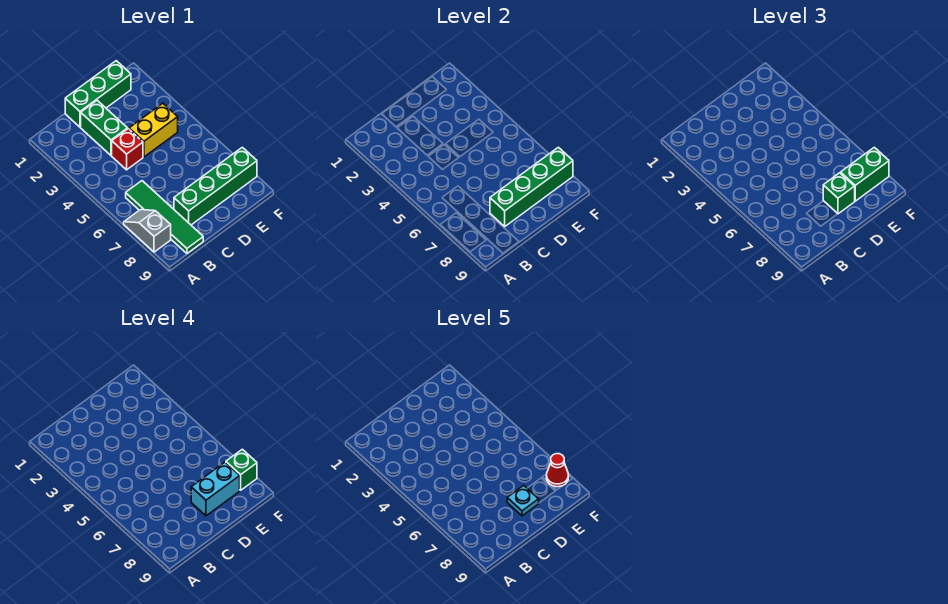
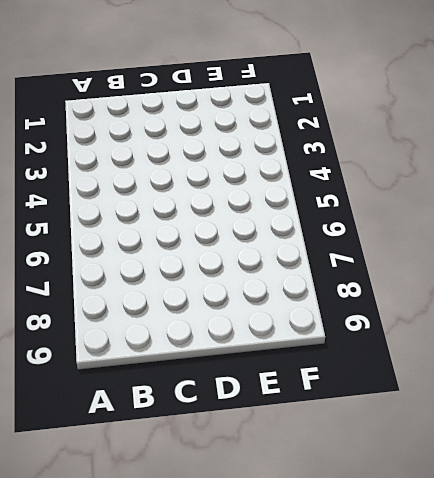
none -> grey 1x2 slope [124,210,171,252]
none -> green 1x4 tile [126,181,203,253]
none -> green 1x3 brick [65,61,131,127]

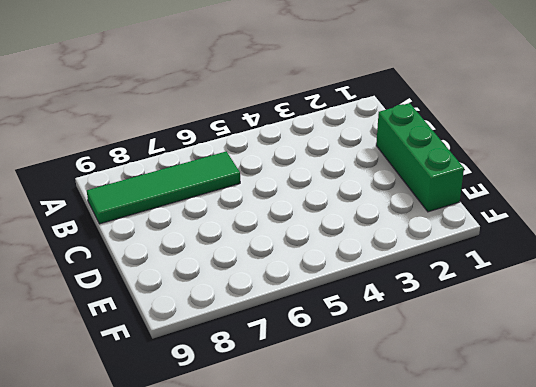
none -> grey 1x2 slope [124,210,171,252]
none -> green 1x2 brick [81,100,128,155]
none -> red 1x1 brick [112,129,143,170]

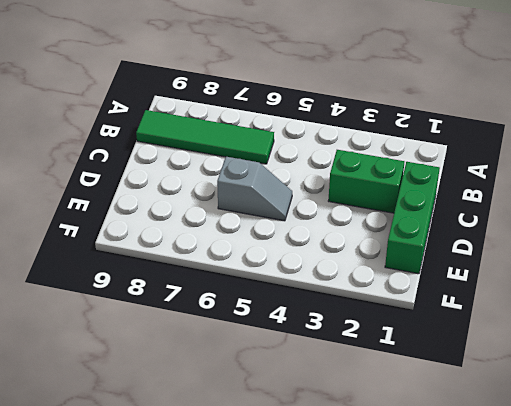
grey 1x2 slope [217,157,292,221] -> grey 1x2 slope moved to [124,210,171,252]
none -> red 1x1 brick [112,129,143,170]
none -> green 1x4 brick [174,147,257,225]
none -> yellow 1x2 brick [129,103,178,157]

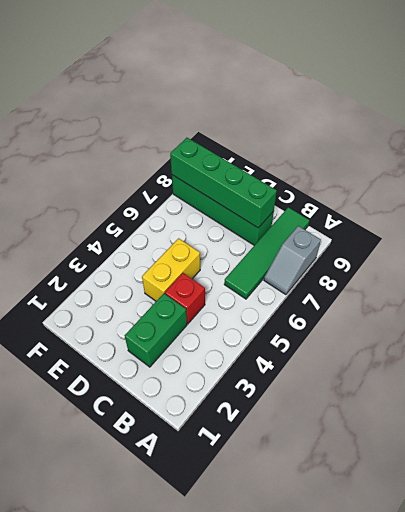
yellow 1x2 brick [142,238,200,301] -> yellow 1x2 brick turned to [129,103,178,157]
none -> green 1x3 brick [65,61,131,127]
none -> green 1x1 brick [823,173,855,214]
none -> green 1x2 brick [841,147,889,201]

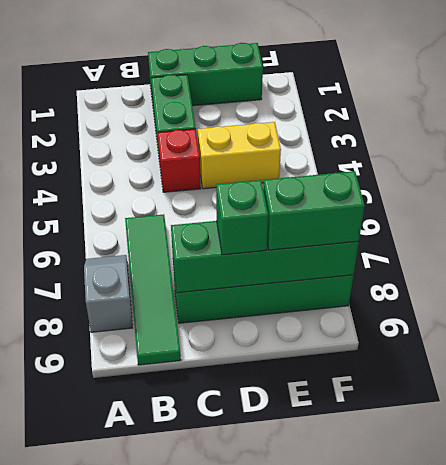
none -> cyan 1x2 brick [191,462,240,516]
none -> green 1x1 brick [226,449,257,490]
none -> cyan 1x1 plate [507,485,539,516]

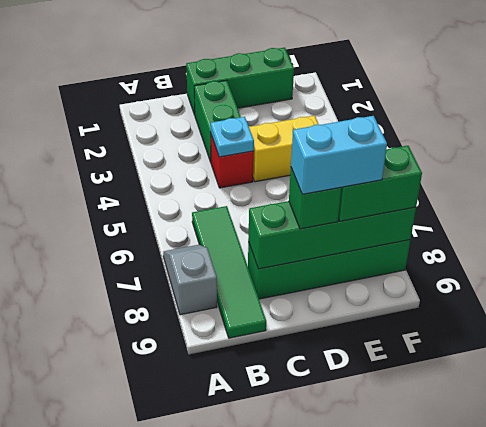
cyan 1x1 plate [211,117,254,157] -> cyan 1x1 plate moved to [507,485,539,516]
none -> green 1x1 brick [226,449,257,490]
none -> red 1x1 cone [546,454,569,487]

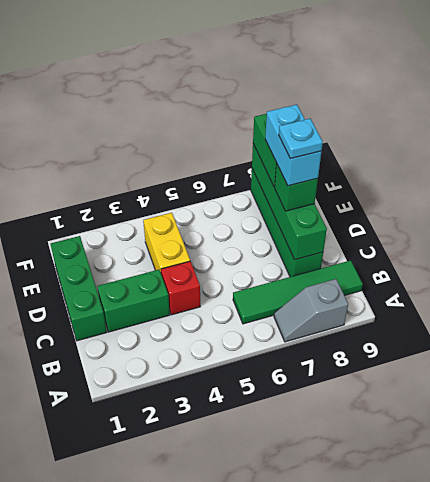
none -> green 1x1 brick [226,449,257,490]
none -> red 1x1 cone [546,454,569,487]

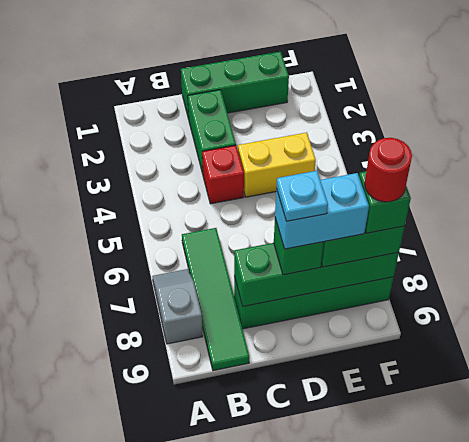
red 1x1 round brick [365,138,412,202] -> red 1x1 cone [546,454,569,487]

